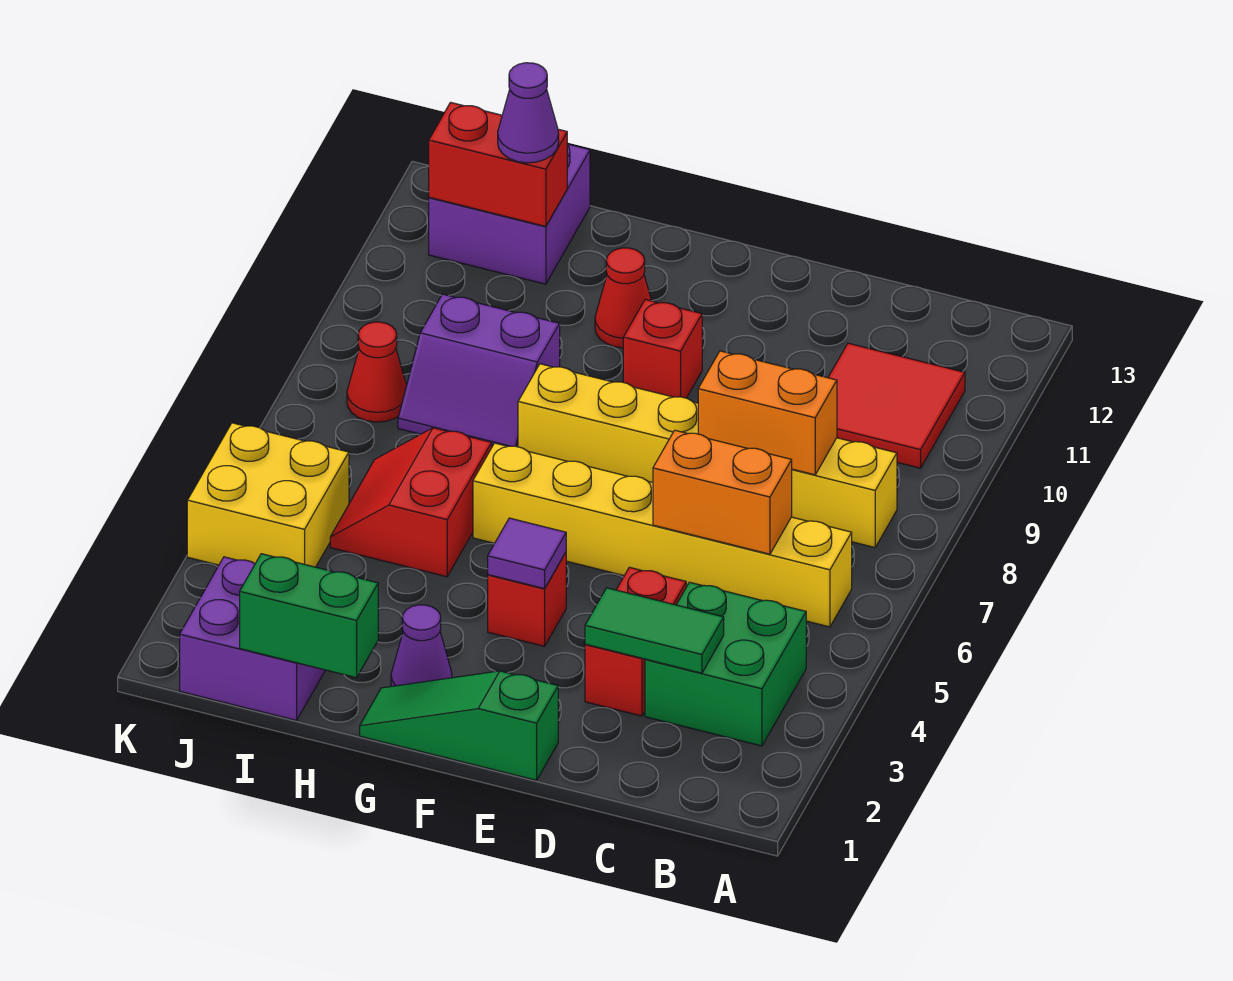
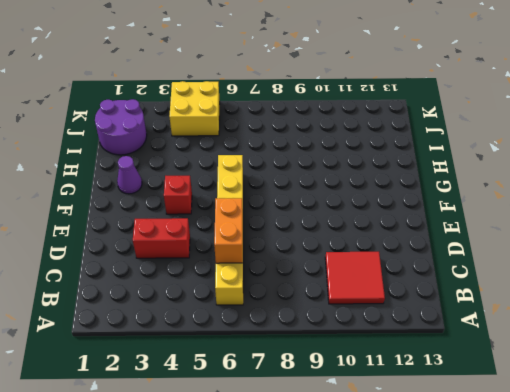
purple 2x2 round brick [95,99,147,155] -> purple 2x2 brick [180,557,325,720]
none -> green 2x2 brick [645,582,806,746]
none -> yellow 1x6 brick [518,364,897,548]
none -> green 1x3 slope [360,671,558,780]

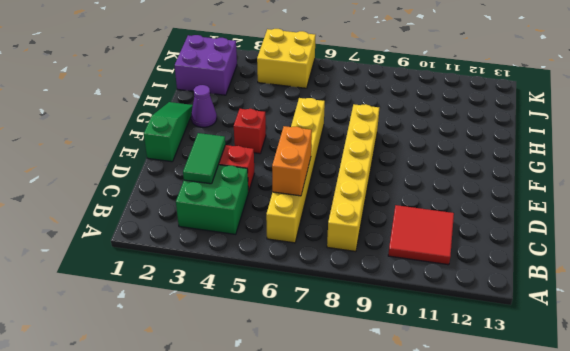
none -> red 1x1 brick [623,299,702,398]
none -> red 1x1 cone [595,248,651,348]
none -> red 2x2 slope [330,428,492,577]

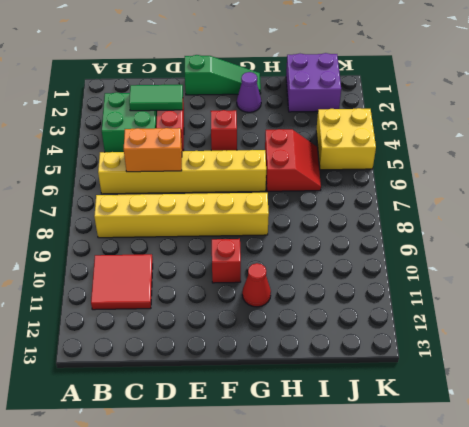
none -> purple 2x2 slope [398,294,560,447]
none -> purple 2x2 brick [429,144,590,284]
none -> red 1x1 cone [347,322,406,422]

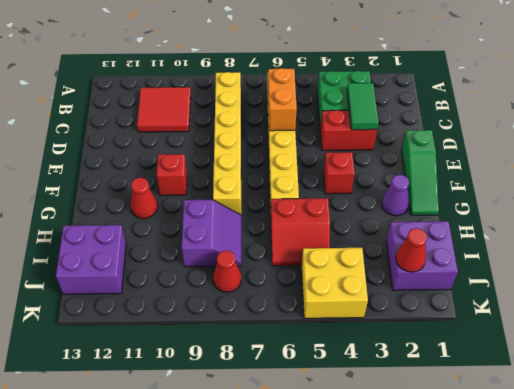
red 1x1 cone [396,228,427,272] -> none
none -> orange 1x2 brick [698,351,837,475]
none -> purple 1x1 tile [488,518,566,589]
none -> green 1x2 brick [240,554,378,678]

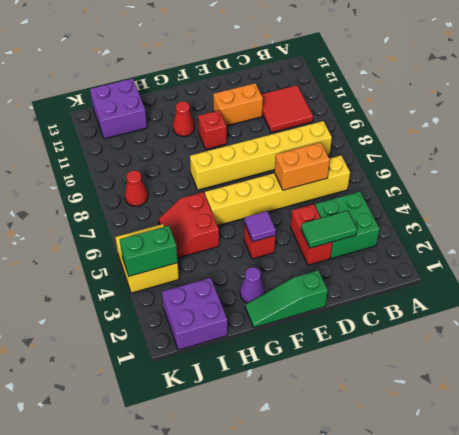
orange 1x2 brick [213,83,263,126] -> orange 1x2 brick moved to [698,351,837,475]
green 1x2 brick [120,226,178,276] -> green 1x2 brick moved to [240,554,378,678]
none -> purple 2x2 slope [398,294,560,447]
none -> red 1x2 brick [429,102,567,226]
none -> purple 1x1 cone [498,63,559,163]

